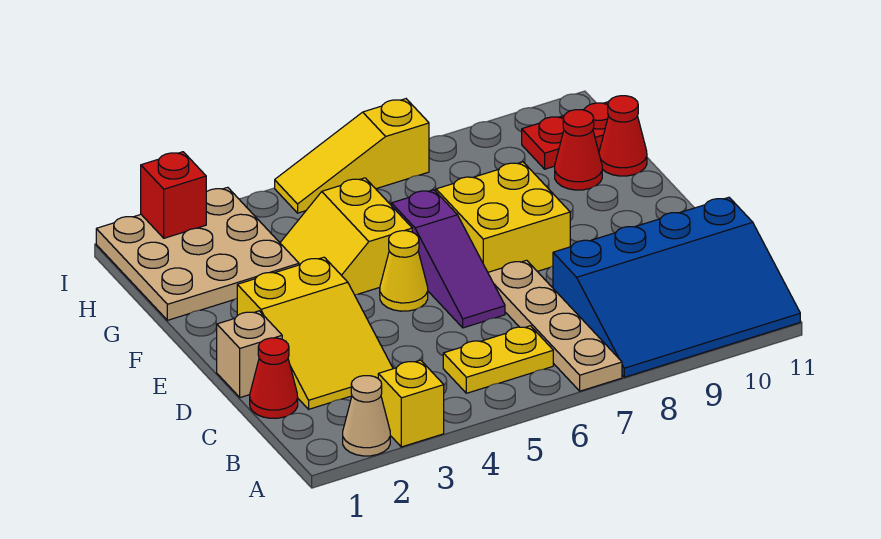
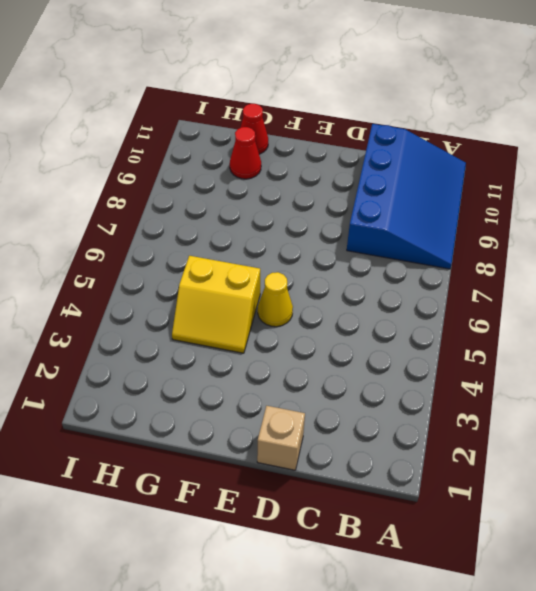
none -> tan 1x1 cone [343,376,390,456]
none -> yellow 1x1 brick [378,360,444,447]
none -> tan 1x4 plate [488,260,622,391]

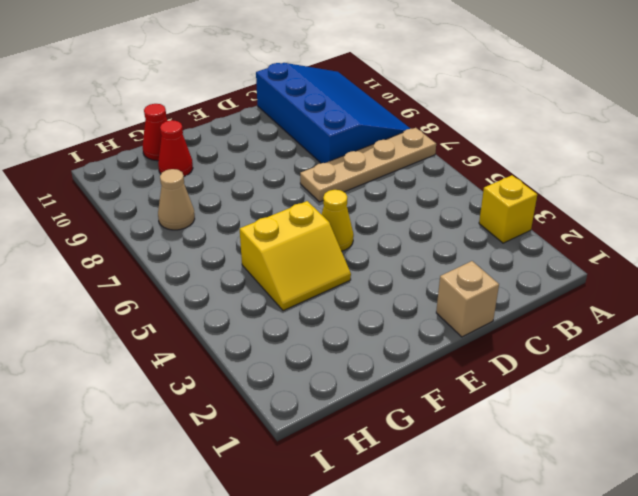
tan 1x1 cone [158,169,195,230] -> tan 1x1 cone moved to [343,376,390,456]
none -> yellow 1x2 plate [443,326,553,393]
none -> red 1x1 cone [250,338,298,418]
none -> yellow 2x3 slope [237,257,393,409]

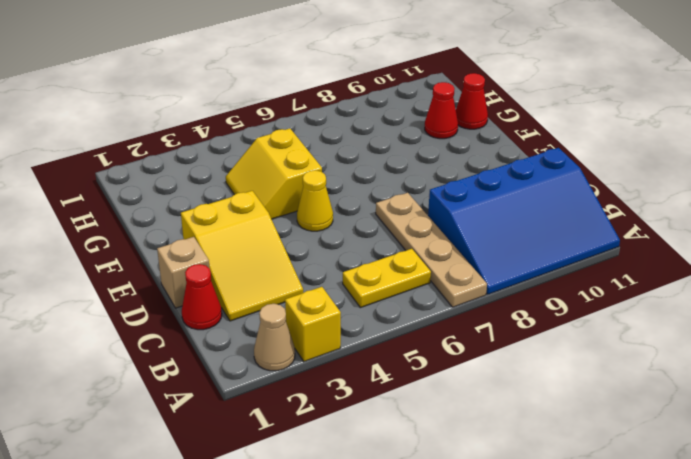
none -> purple 1x3 slope [392,190,505,328]
none -> yellow 2x2 brick [436,162,570,272]
none -> tan 3x3 plate [96,187,299,320]

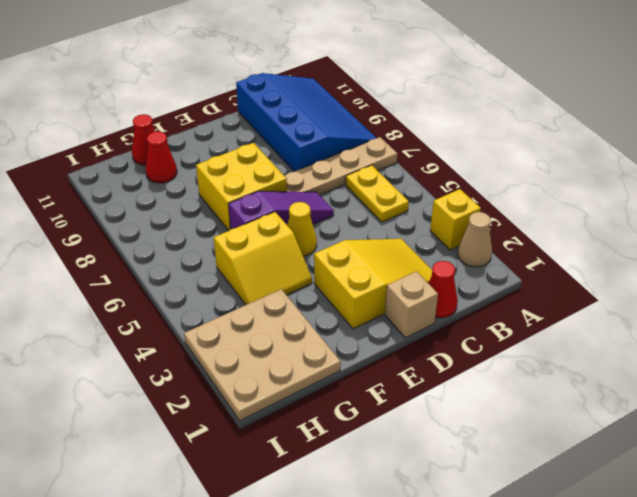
none -> red 1x2 plate [522,102,608,169]
none -> yellow 1x3 slope [275,99,429,213]
none -> red 1x1 brick [141,152,206,238]

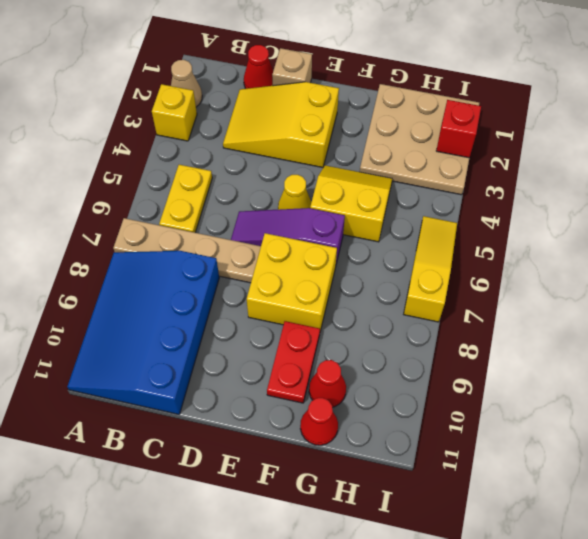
red 1x2 plate [267,321,320,403] -> red 1x2 plate moved to [522,102,608,169]

